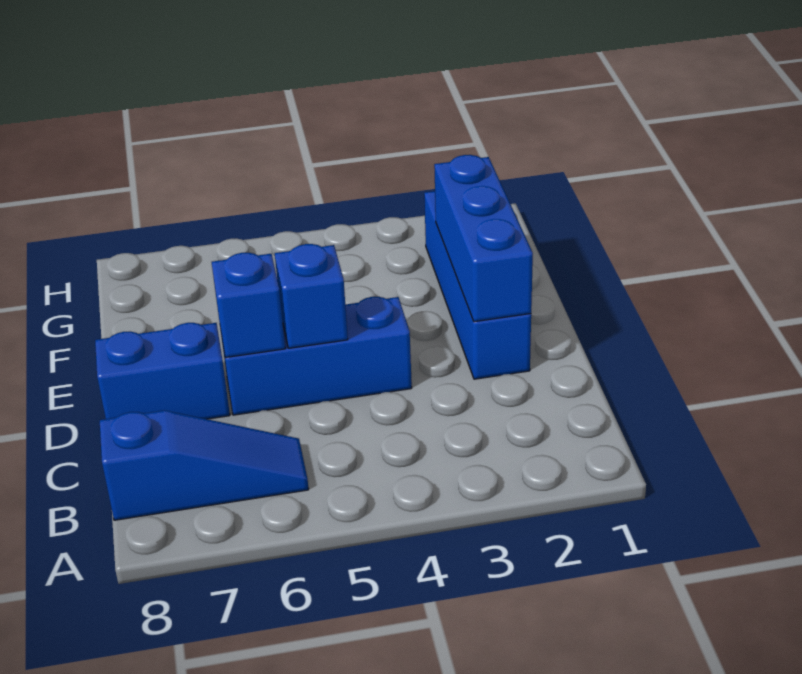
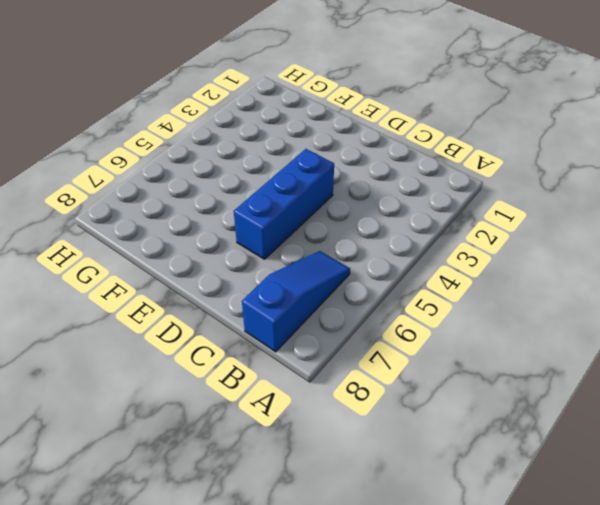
none -> blue 1x4 brick [424,191,531,379]
none -> blue 1x2 brick [95,323,230,419]

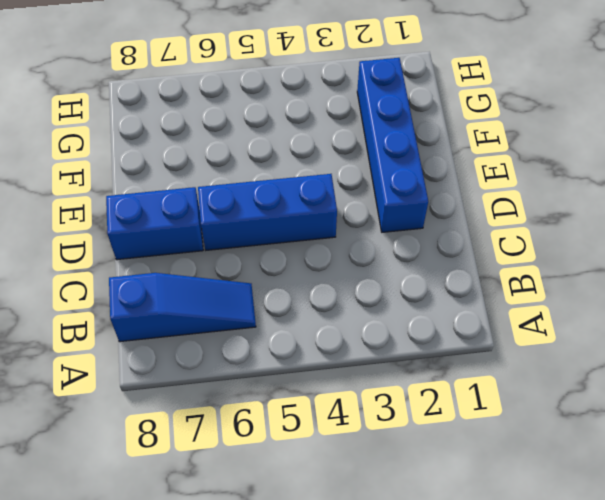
none -> blue 1x3 brick [434,155,533,322]
none -> blue 1x1 brick [275,244,348,348]

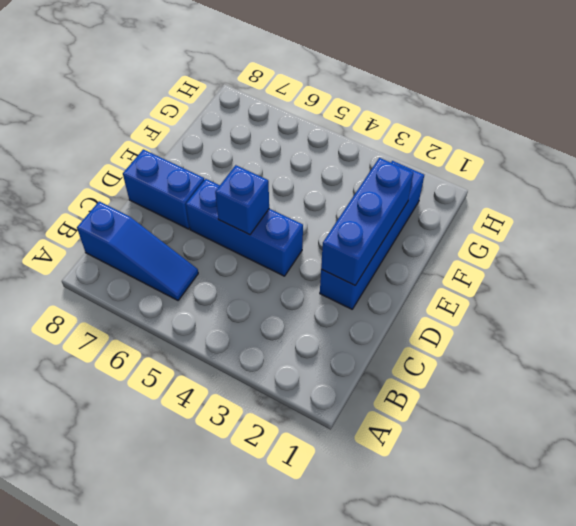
none -> blue 1x1 brick [212,253,285,358]

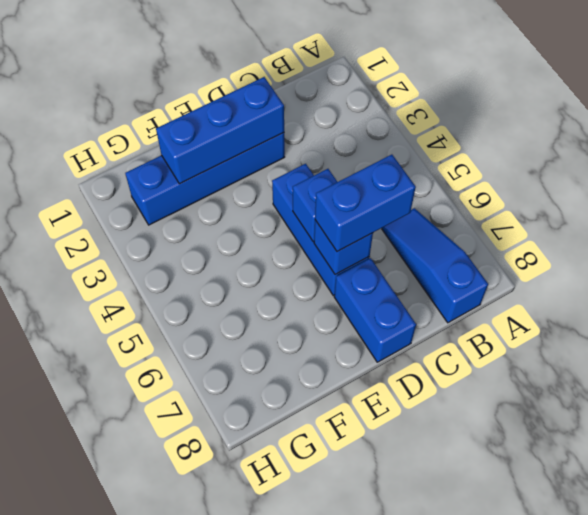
blue 1x2 brick [315,155,416,251] -> none

